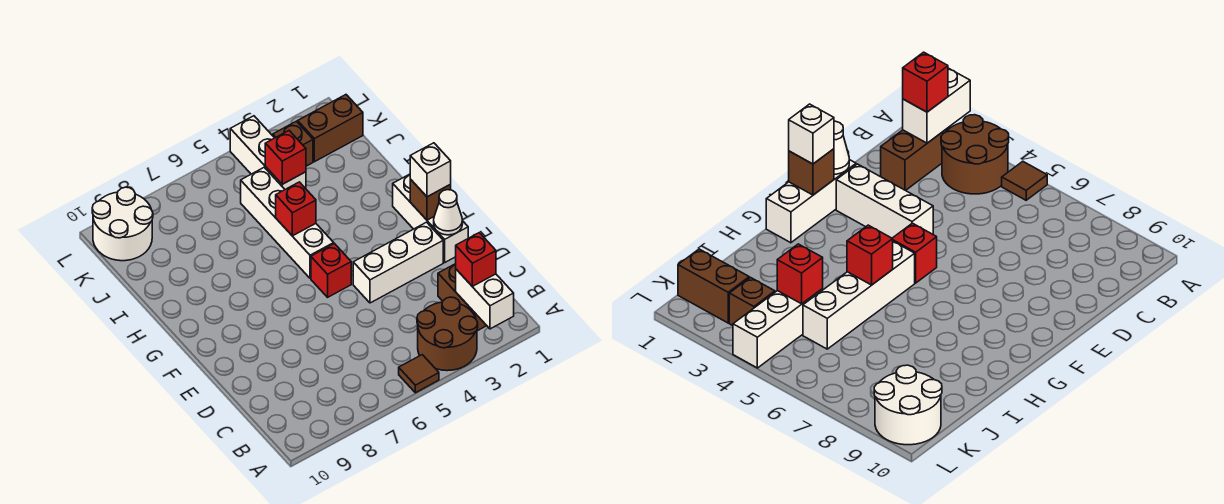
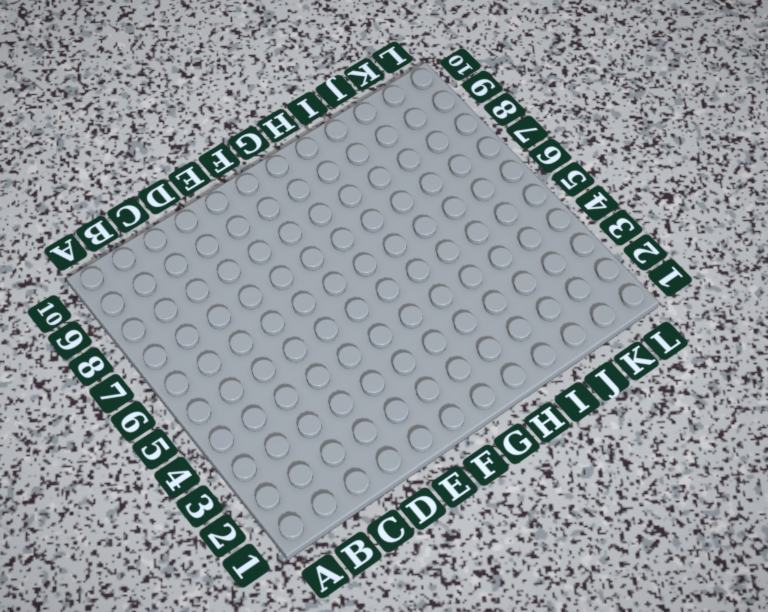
none -> brown 2x2 round brick [417,297,478,371]
none -> brown 1x1 tile [399,355,439,393]
none -> brown 1x2 brick [438,264,487,331]

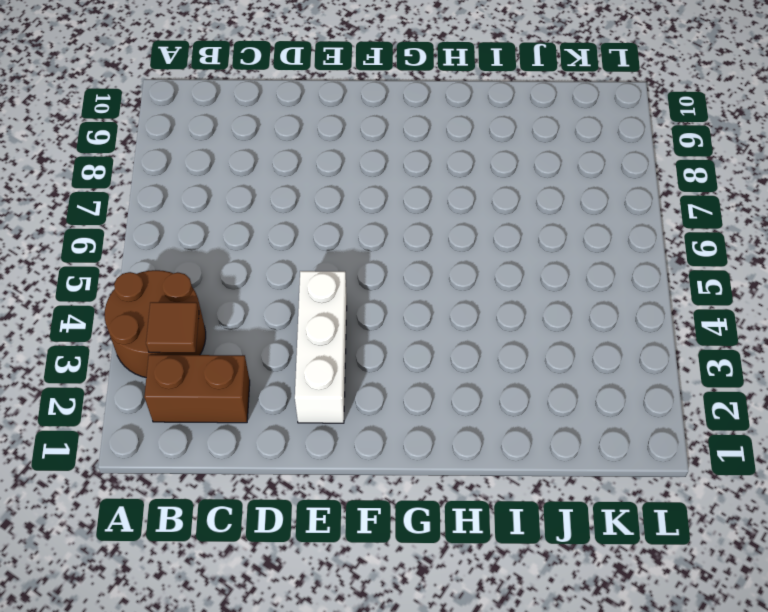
brown 1x1 tile [146,302,199,353] -> brown 1x1 tile moved to [399,355,439,393]
none -> white 1x3 brick [393,174,468,262]
none -> red 1x1 brick [311,244,351,297]
none -> white 1x4 brick [241,167,334,278]

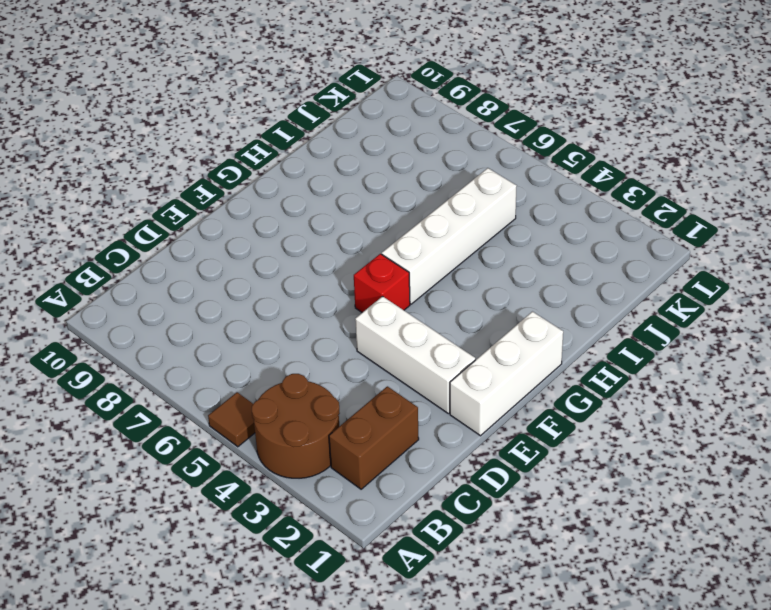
none -> white 1x3 brick [230,116,306,189]
none -> brown 1x2 brick [298,95,363,162]
none -> brown 1x1 brick [273,121,313,166]

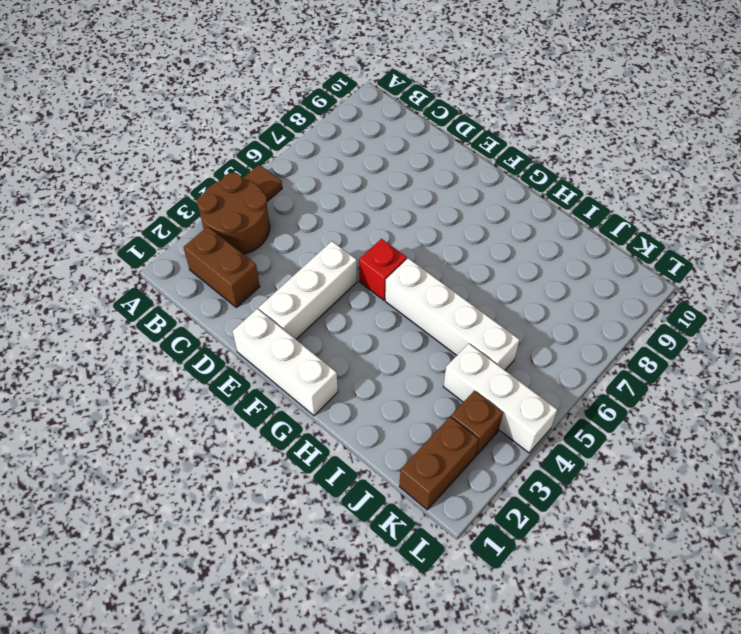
none -> white 2x2 round brick [92,187,153,261]
none -> white 1x2 brick [456,269,514,329]
none -> white 1x1 cone [434,190,463,235]

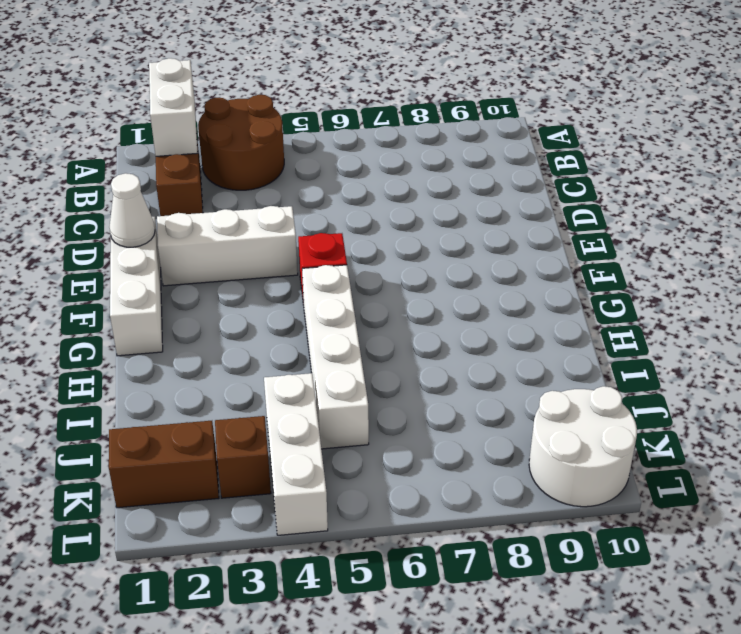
none -> brown 1x1 tile [399,355,439,393]
none -> brown 1x1 brick [410,179,451,220]
none -> red 1x1 brick [276,182,316,236]

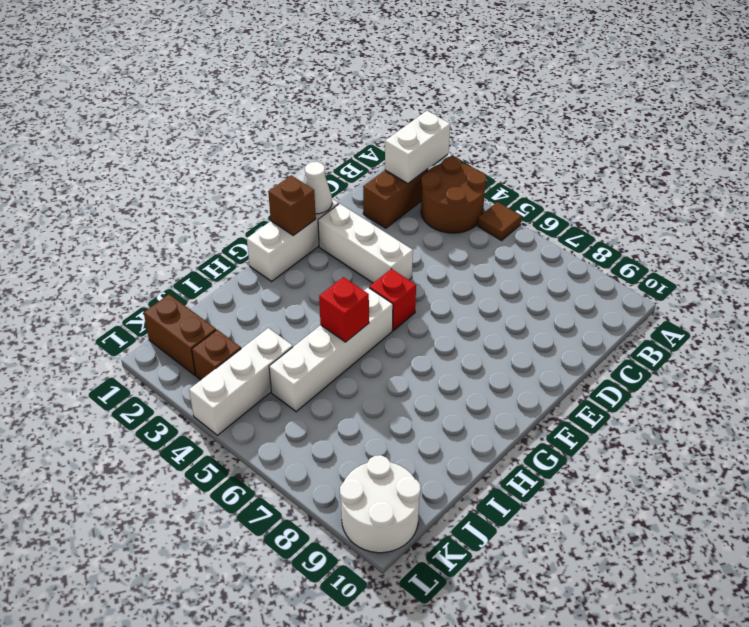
none -> red 1x1 brick [265,131,306,184]
none -> red 1x1 brick [456,233,496,286]
none -> white 1x1 brick [410,143,451,197]

